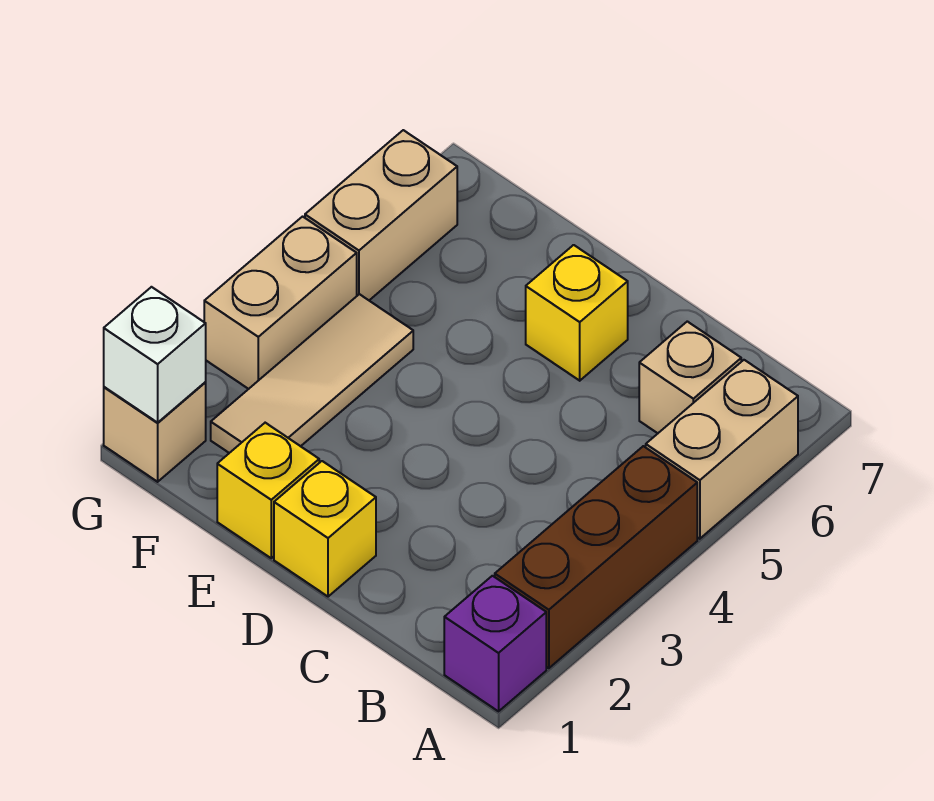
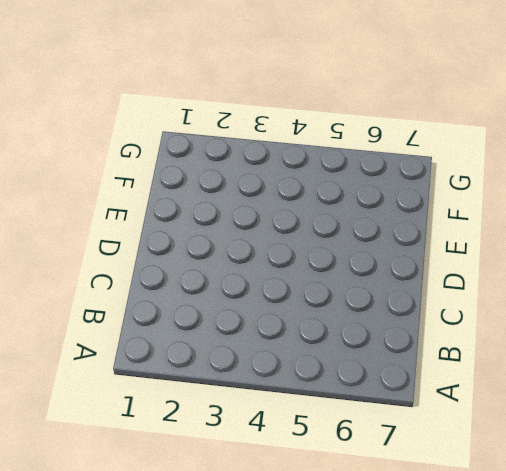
none -> purple 1x1 brick [444,576,546,711]
none -> brown 1x3 brick [495,446,697,668]
none -> tan 1x2 brick [646,360,798,539]

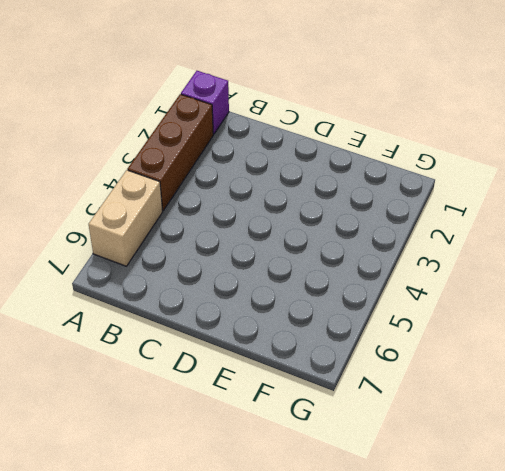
none -> tan 1x1 brick [639,321,741,433]
none -> yellow 1x1 brick [274,461,376,597]
none -> yellow 1x1 brick [526,245,628,381]

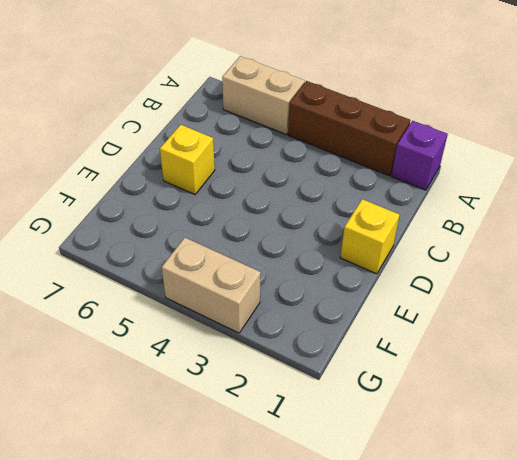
none -> tan 1x1 brick [639,321,741,433]
none -> yellow 1x1 brick [217,423,319,558]
none -> tan 1x3 tile [211,294,413,453]

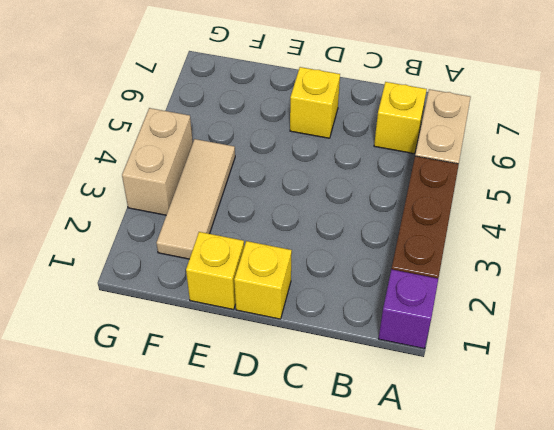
yellow 1x1 brick [374,82,427,154] -> tan 1x1 brick [639,321,741,433]
none -> tan 1x1 brick [104,383,206,482]
none -> tan 1x2 brick [305,130,457,300]
none -> white 1x1 brick [104,287,206,423]

